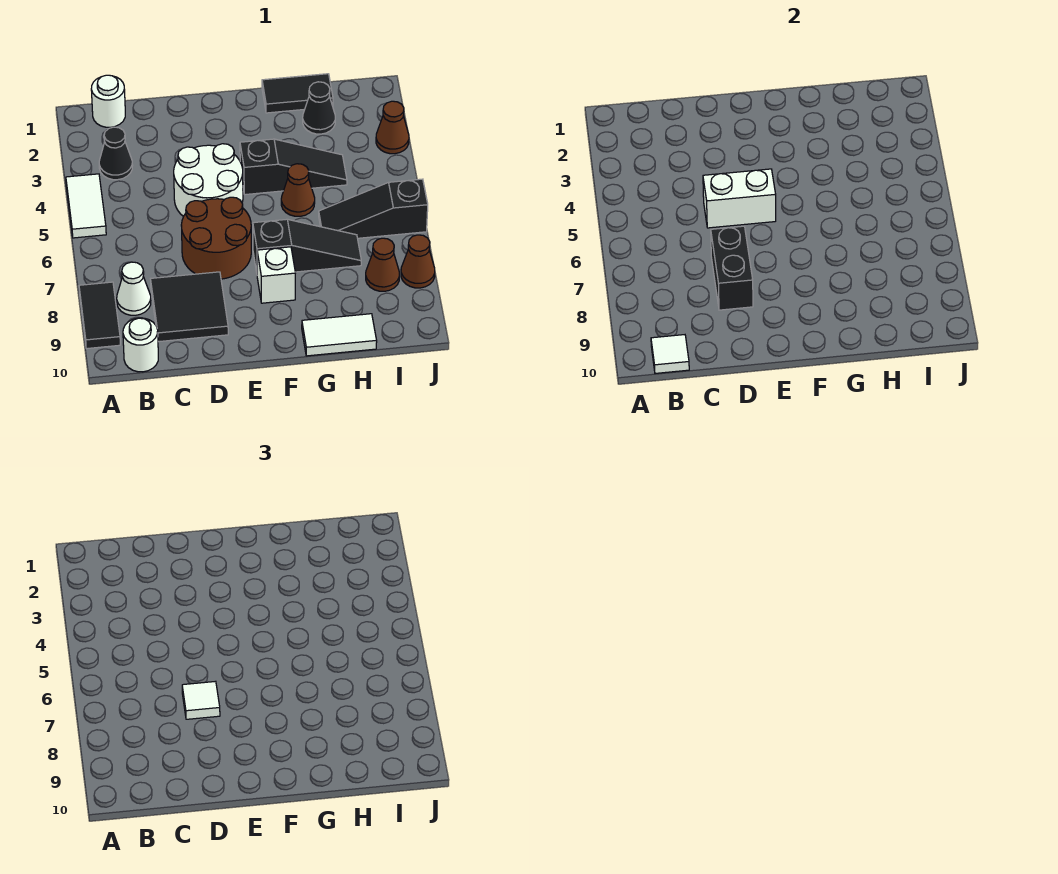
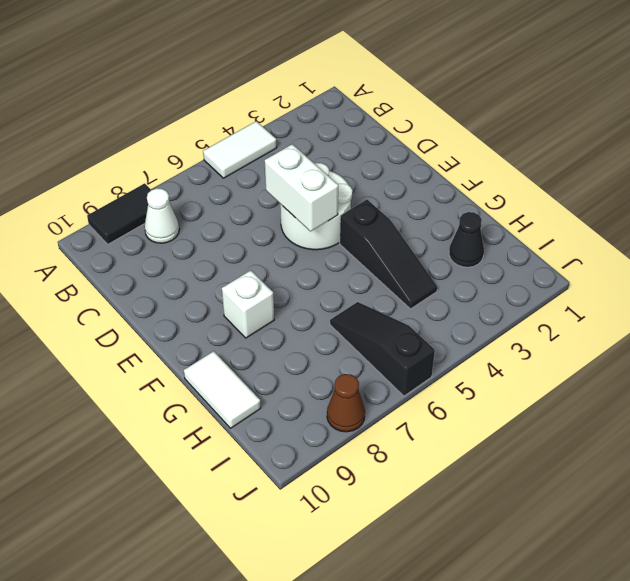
none -> white 1x1 round brick [91,75,125,127]
none -> black 1x1 cone [99,127,133,180]
none -> white 1x1 round brick [123,318,158,372]

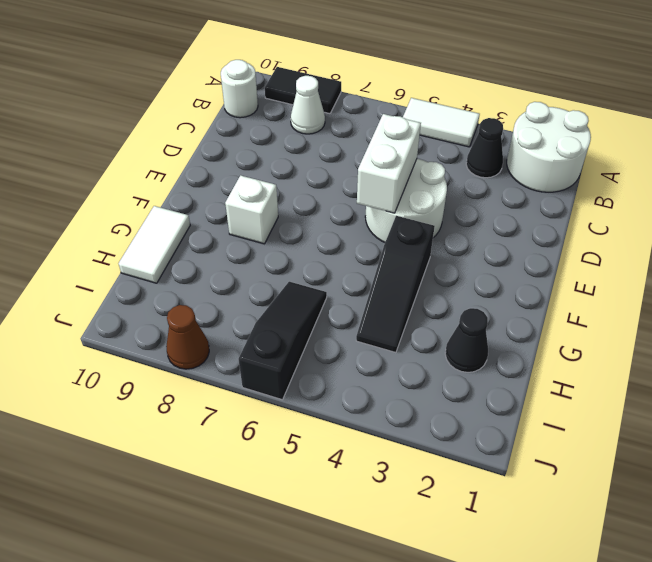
white 2x2 round brick [507,102,591,192] -> white 1x1 round brick [91,75,125,127]
none -> black 2x2 tile [151,272,228,342]
none -> brown 2x2 round brick [181,197,251,279]
none -> black 1x3 slope [253,219,361,272]

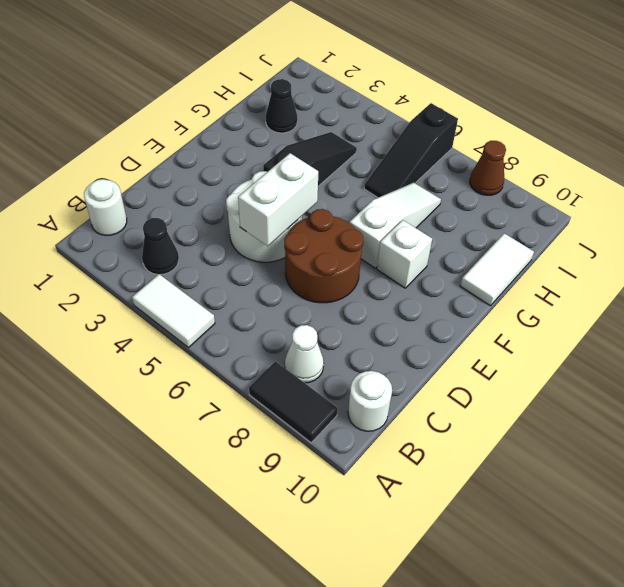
white 1x3 slope [350,182,441,268] -> black 1x3 slope [253,219,361,272]
none -> black 2x2 tile [151,272,228,342]
none -> black 1x2 tile [262,74,333,113]
none -> brown 1x1 cone [281,164,315,216]

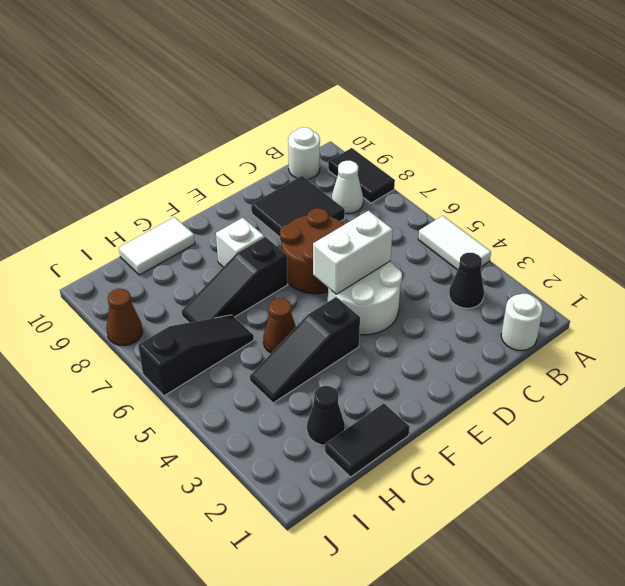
none -> brown 1x1 cone [366,238,399,291]
none -> brown 1x1 cone [376,101,409,154]
none -> white 1x1 tile [651,335,689,373]

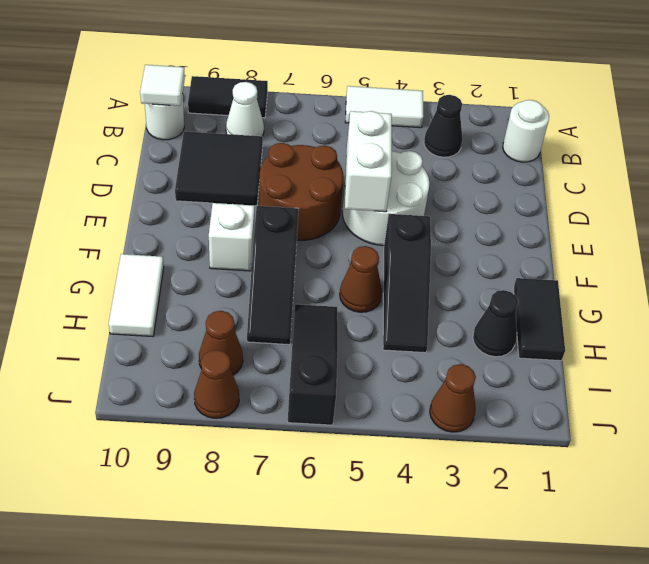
none -> black 1x2 brick [711,226,753,310]
none -> white 1x1 tile [182,681,220,719]

